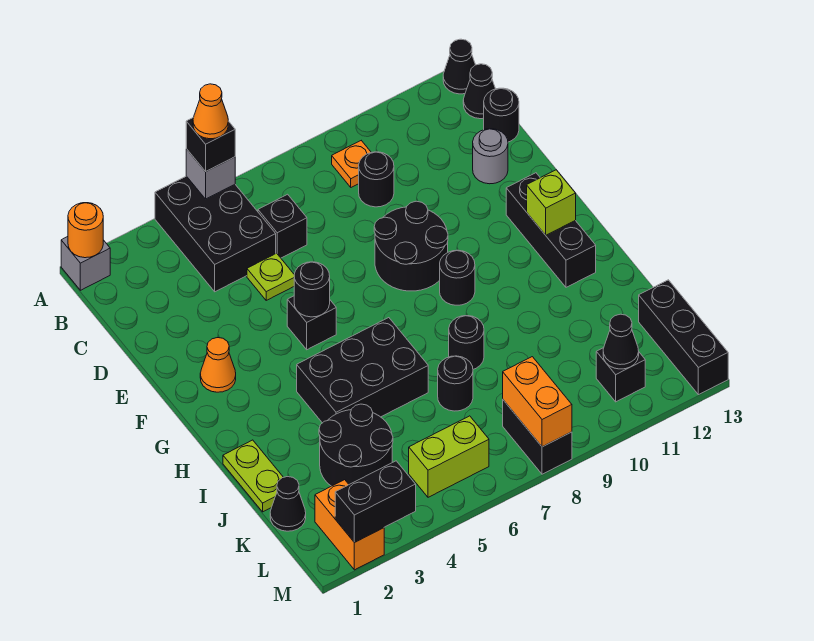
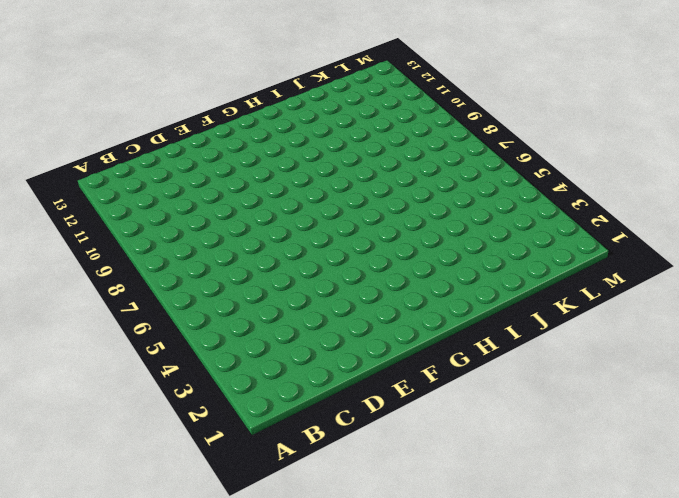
none -> grey 1x1 brick [61,237,110,290]
none -> black 2x3 brick [155,176,276,292]
none -> black 1x1 cone [443,39,475,94]
none -> orange 1x1 plate [332,141,371,187]

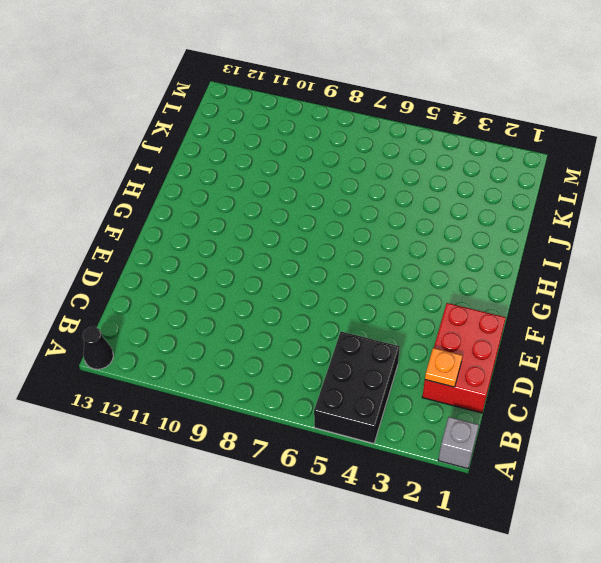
red 2x3 brick [422,303,506,413] -> none
orange 1x1 plate [425,348,462,387] -> orange 1x1 plate moved to [332,141,371,187]
none -> black 1x1 cone [463,64,495,119]
none -> black 1x1 brick [258,194,307,258]
none -> black 1x1 round brick [359,152,394,207]
none -> black 1x1 round brick [484,88,519,142]

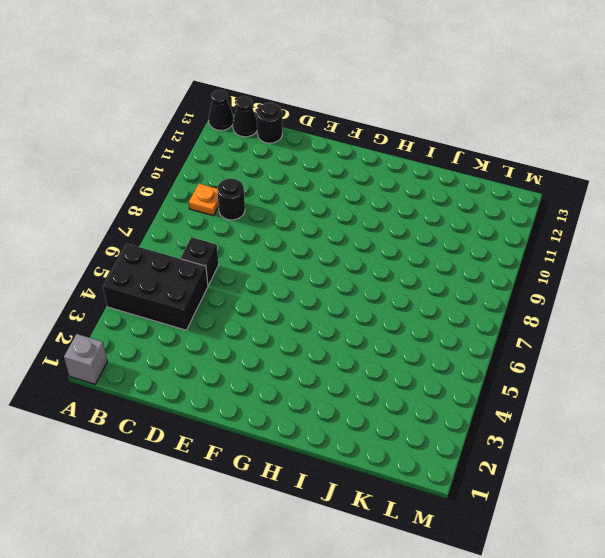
none -> lime 1x1 plate [247,253,294,300]
none -> grey 1x1 round brick [473,129,508,184]
none -> black 2x2 round brick [374,201,448,291]
none -> orange 1x1 cone [200,338,236,392]

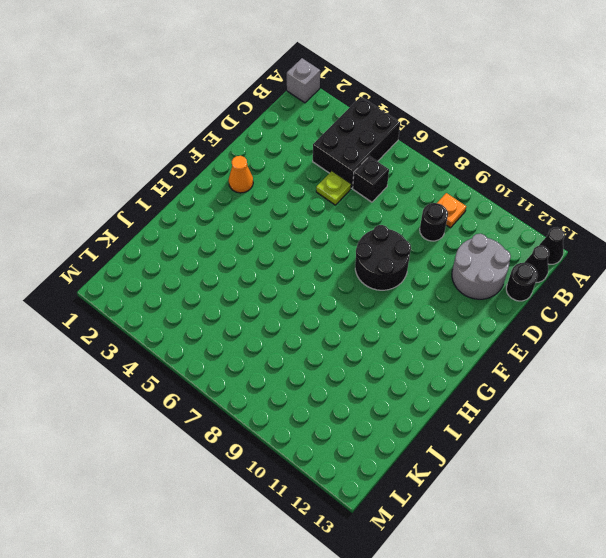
grey 2x2 round brick [452,234,511,299] -> grey 1x1 round brick [473,129,508,184]
none -> black 1x1 brick [287,296,336,350]
none -> black 1x3 brick [506,173,596,287]
none -> black 1x1 round brick [440,250,475,305]
none -> black 2x3 brick [297,318,428,423]

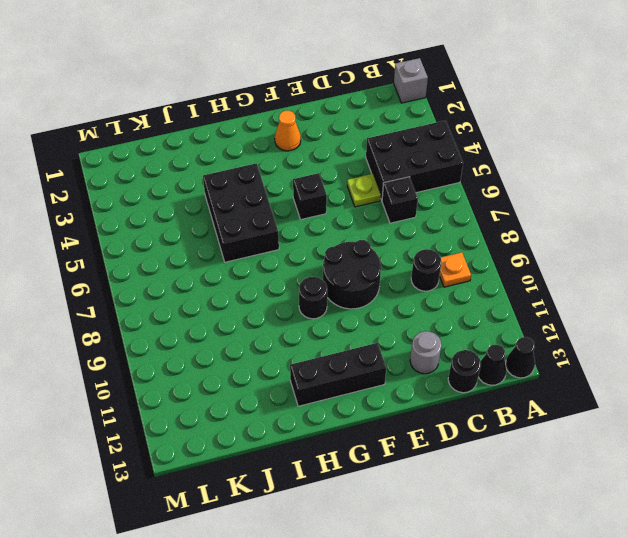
none -> lime 1x2 plate [223,440,283,512]
none -> black 1x1 round brick [449,316,484,369]
none -> black 2x2 round brick [319,404,393,486]
none -> black 1x1 round brick [438,356,473,411]

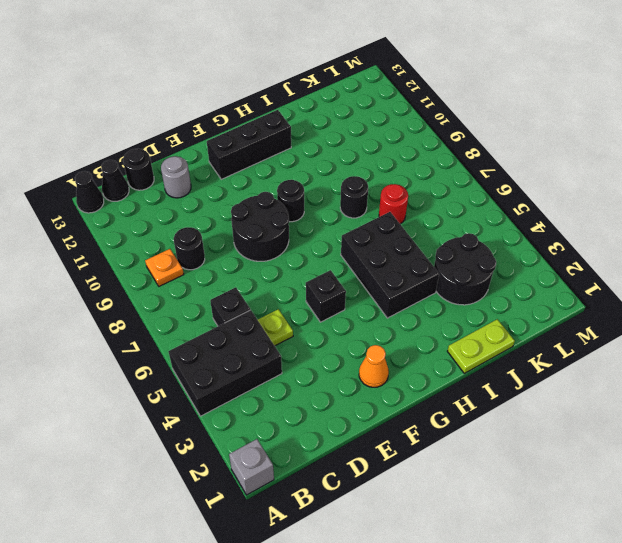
red 1x1 round brick [379,184,408,224] -> black 1x1 round brick [438,356,473,411]
none -> black 1x1 cone [270,477,306,531]
none -> black 1x3 brick [639,280,728,395]
none -> orange 1x2 brick [315,480,384,570]
none -> lime 1x2 brick [409,416,489,497]

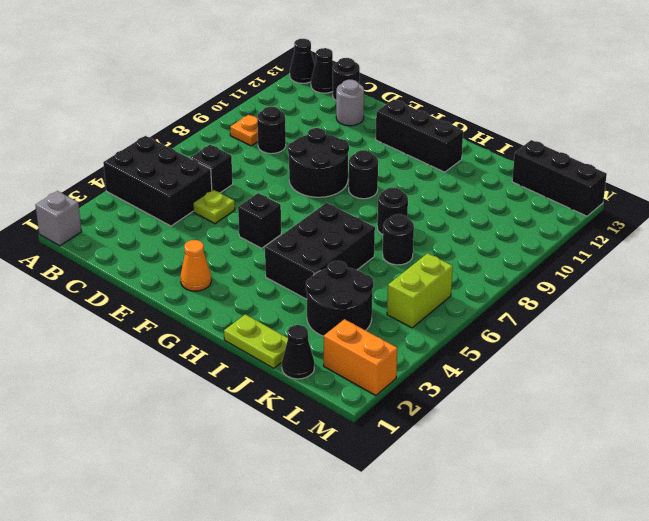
none -> black 1x2 brick [503,400,572,474]
none -> black 1x1 brick [596,348,645,402]
none -> orange 1x1 round brick [68,203,103,258]
none -> grey 1x1 brick [186,149,235,199]

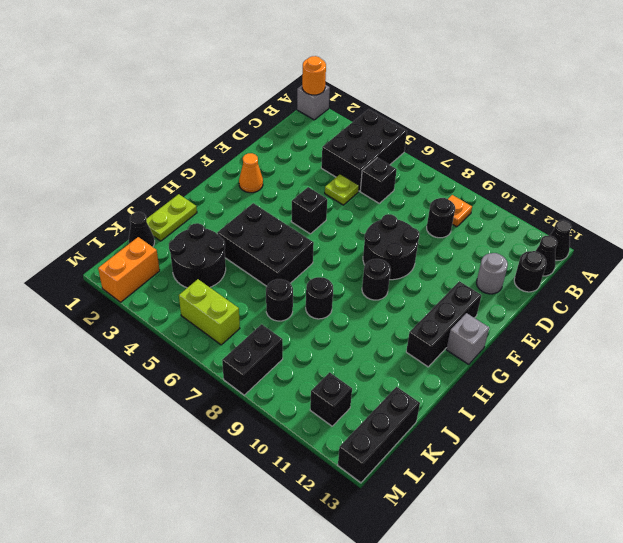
grey 1x1 brick [446,313,489,365] -> grey 1x1 brick moved to [186,149,235,199]
none -> black 1x1 round brick [294,262,330,317]
none -> lime 1x1 brick [527,170,576,235]
none -> orange 1x2 brick [503,357,572,447]
none -> black 1x1 cone [603,314,639,369]

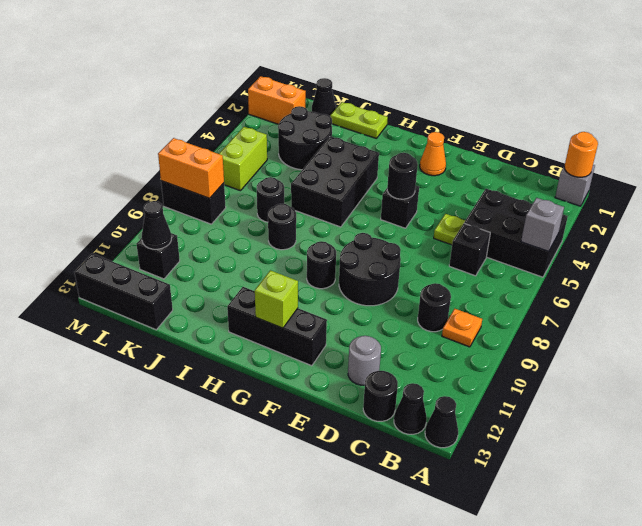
none -> black 1x2 brick [335,461,416,542]
none -> black 1x1 brick [186,117,235,172]
none -> orange 1x1 cone [193,84,228,139]

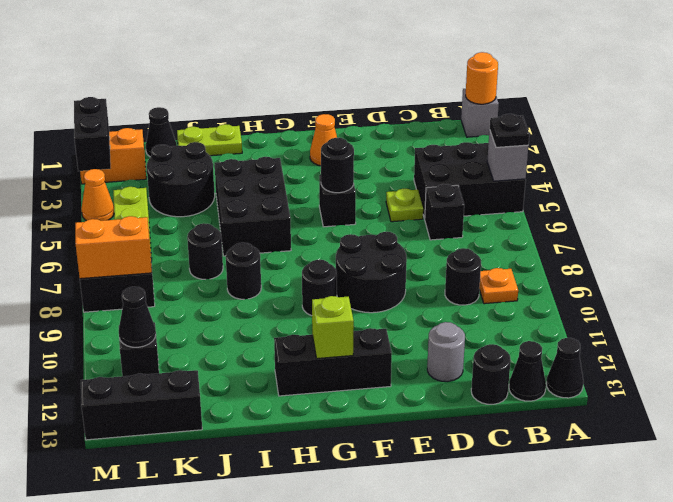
black 1x1 plate [490,114,529,147] -> black 1x1 brick [186,117,235,172]
orange 1x1 cone [81,169,114,221] -> orange 1x1 cone moved to [193,84,228,139]

